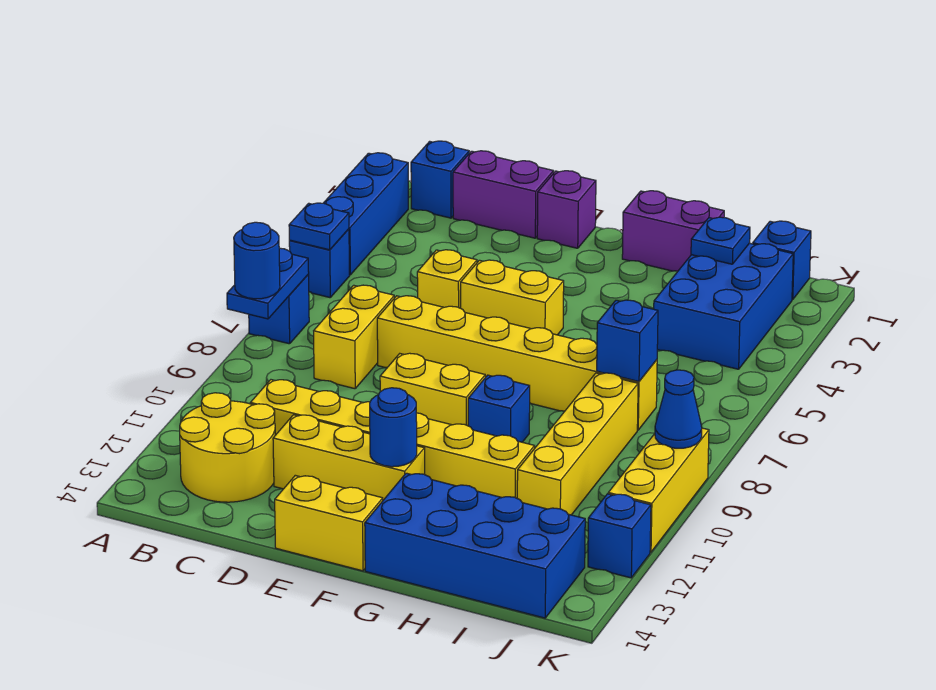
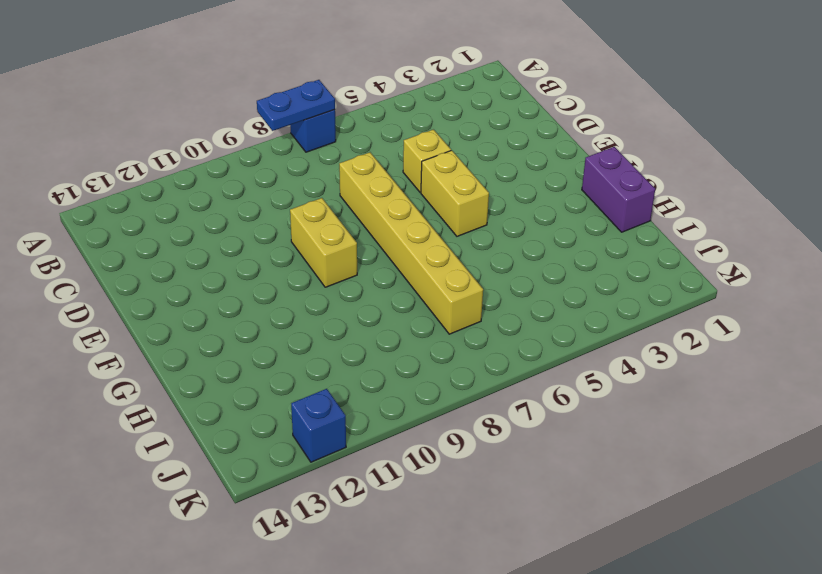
none -> blue 1x3 brick [324,153,408,275]
none -> blue 1x1 brick [289,229,350,298]
none -> blue 1x1 brick [411,141,469,218]
none -> yellow 2x2 round brick [180,393,275,502]

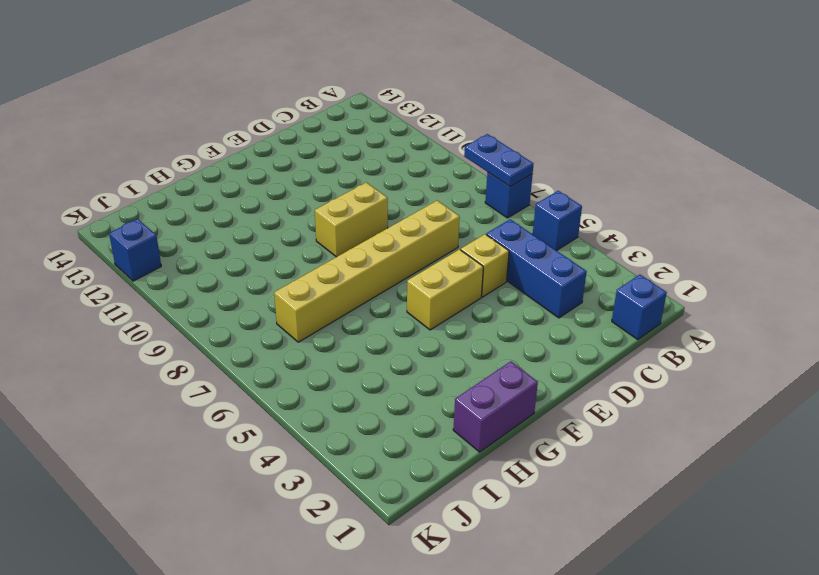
blue 1x3 brick [486,219,587,318] -> blue 1x3 brick moved to [324,153,408,275]
none -> yellow 2x2 round brick [180,393,275,502]
none -> purple 1x2 brick [453,151,554,238]
none -> yellow 1x2 brick [314,285,394,389]
none -> yellow 1x6 brick [250,380,535,498]

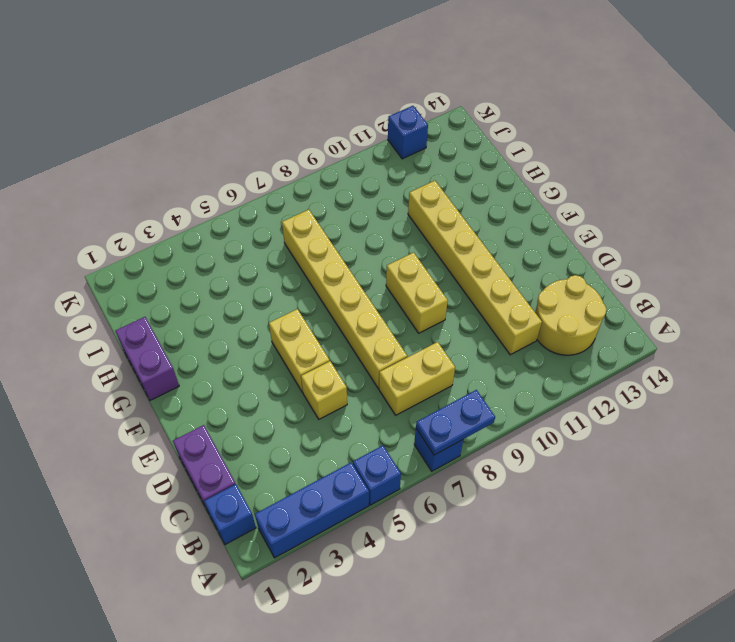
none -> yellow 1x3 brick [273,415,425,500]
none -> purple 1x1 brick [537,171,596,248]
none -> yellow 1x2 brick [275,475,383,571]
none -> blue 1x1 brick [468,375,530,442]

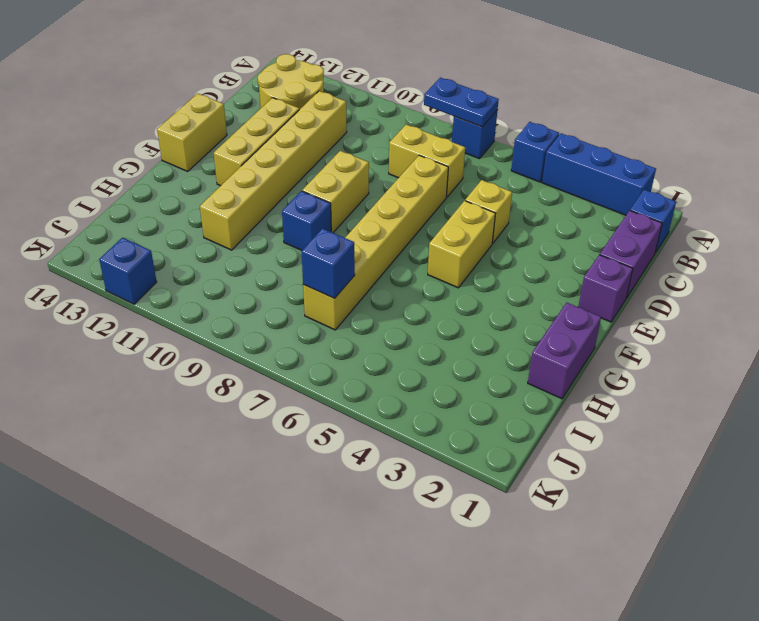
none -> blue 2x4 brick [365,473,585,618]
none -> blue 2x3 brick [654,243,793,369]
none -> yellow 1x4 brick [517,373,638,515]
none -> blue 1x1 brick [753,221,811,300]

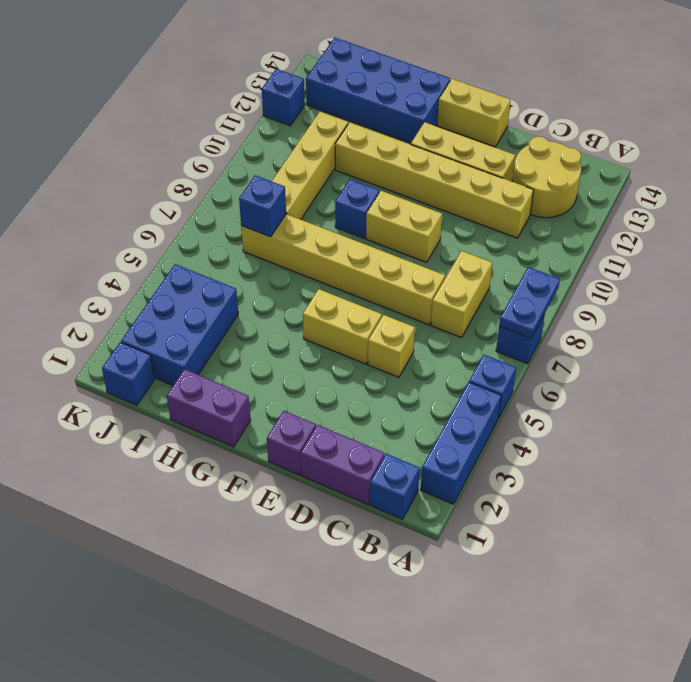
none -> yellow 1x3 brick [608,428,709,552]
none -> blue 1x1 plate [289,203,349,250]
none -> blue 1x1 round brick [370,388,417,467]
none -> blue 1x1 plate [691,217,750,264]

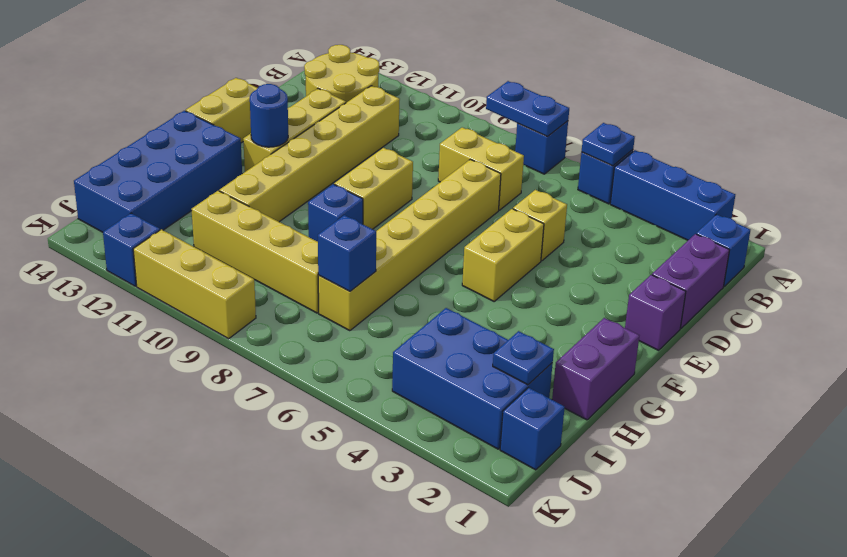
none -> blue 1x1 cone [655,370,702,448]
none -> blue 1x1 round brick [234,222,280,299]

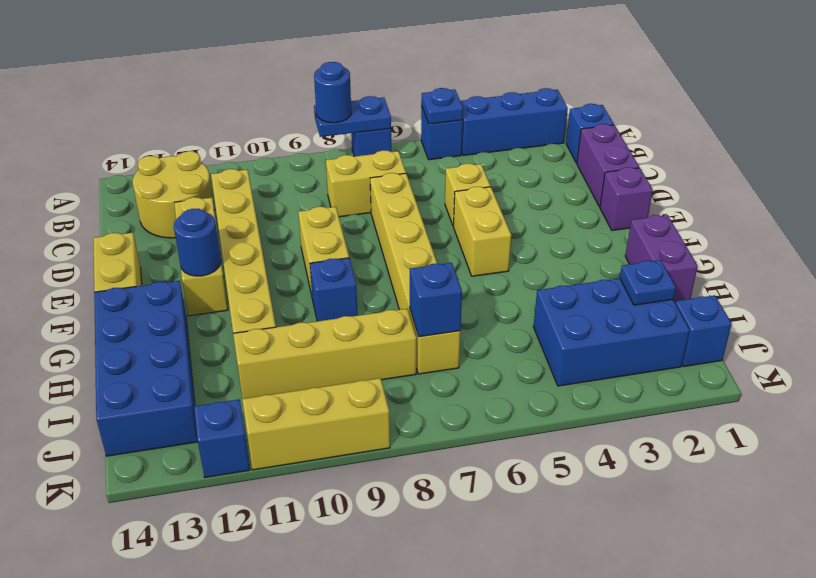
none -> blue 1x1 cone [655,370,702,448]

